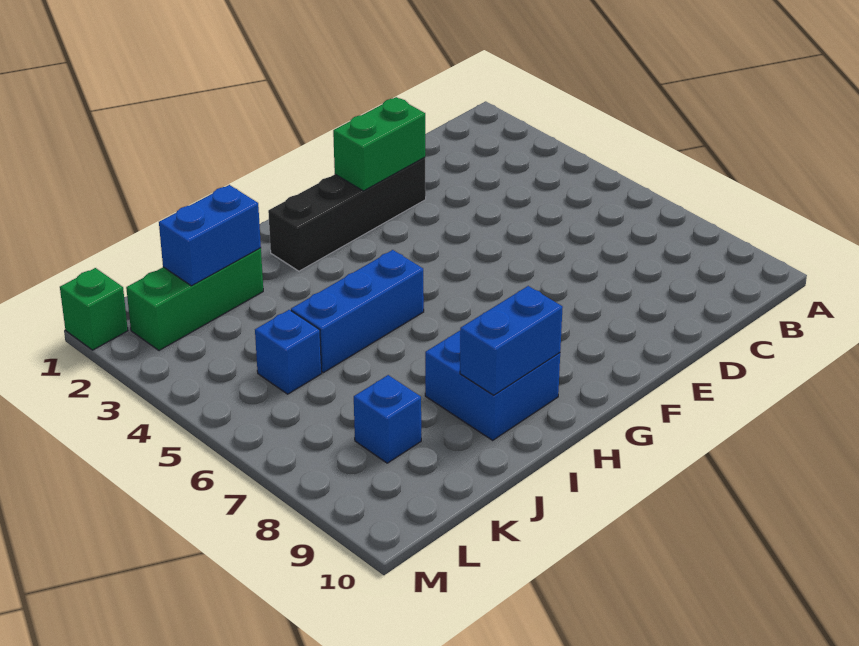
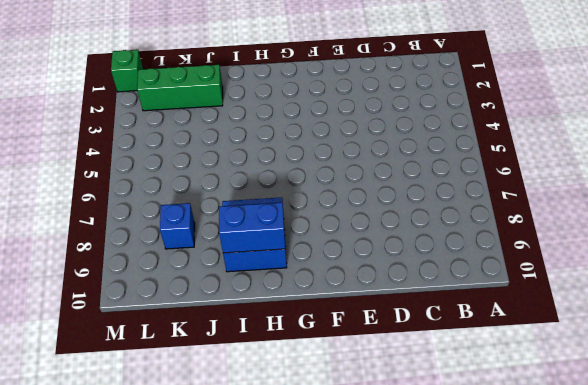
none -> black 1x4 brick [268,157,426,271]
none -> blue 1x3 brick [291,250,424,373]

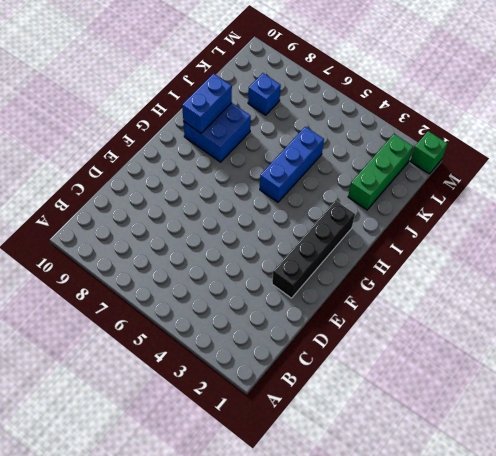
none -> blue 1x1 brick [255,310,322,394]
none -> green 1x2 brick [333,97,425,191]

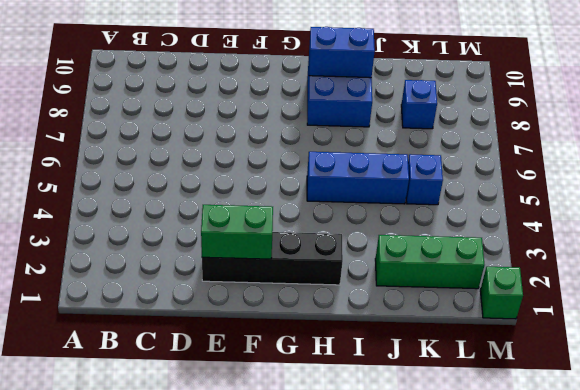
none -> blue 1x2 brick [159,185,261,286]

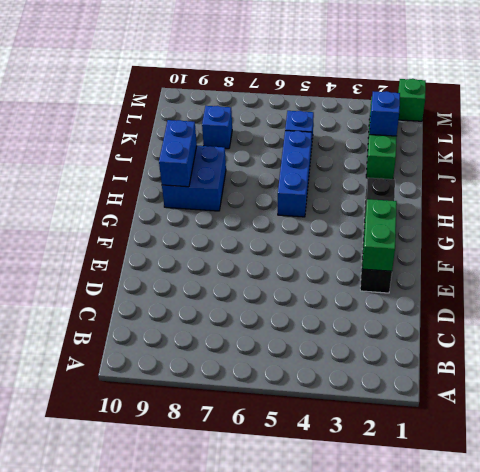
blue 1x1 brick [370,91,400,136] -> blue 1x2 brick [159,185,261,286]

